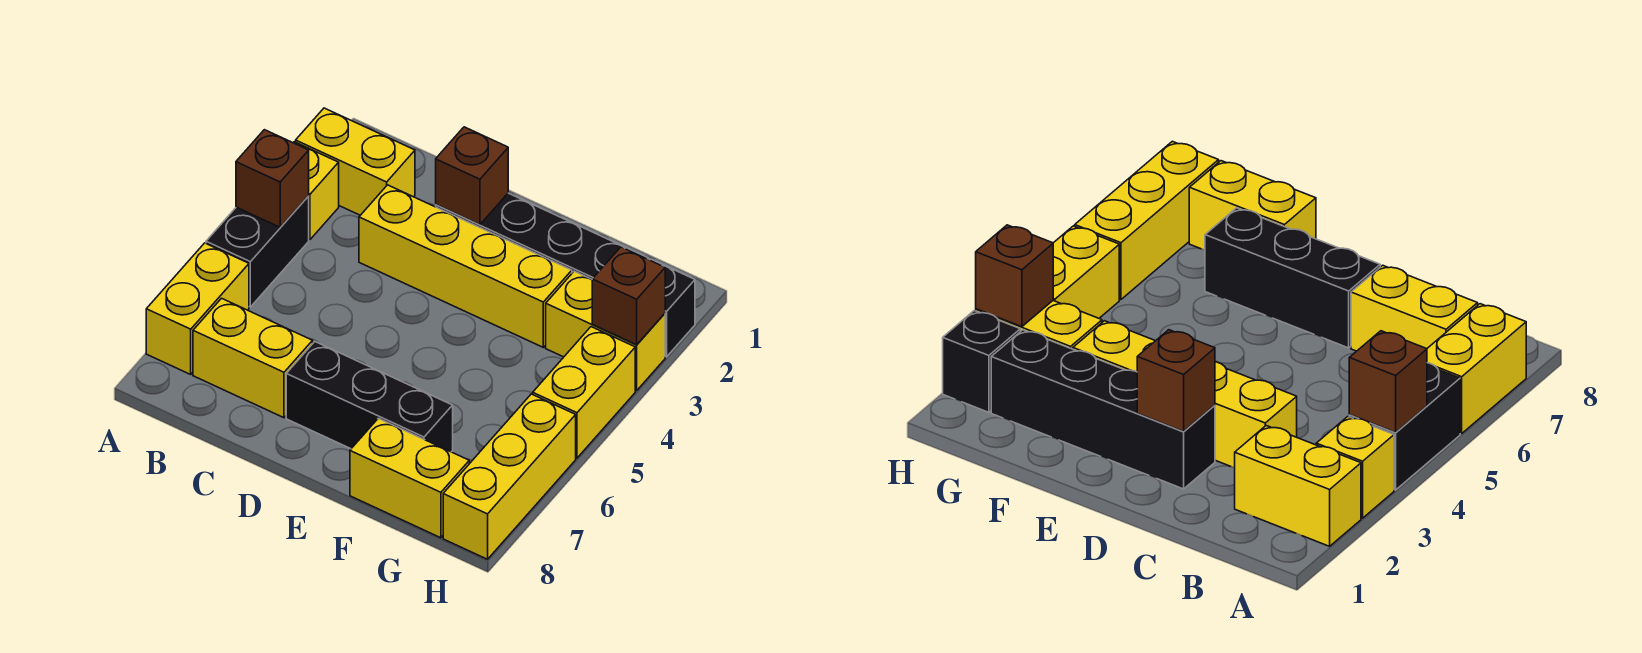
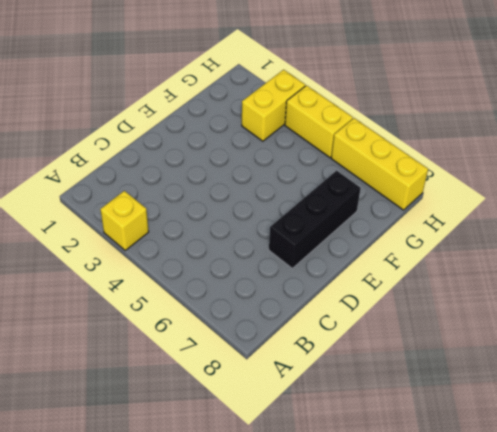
none -> yellow 1x2 brick [296,108,415,215]
none -> black 1x2 brick [206,196,309,307]
none -> yellow 1x2 brick [146,243,249,374]

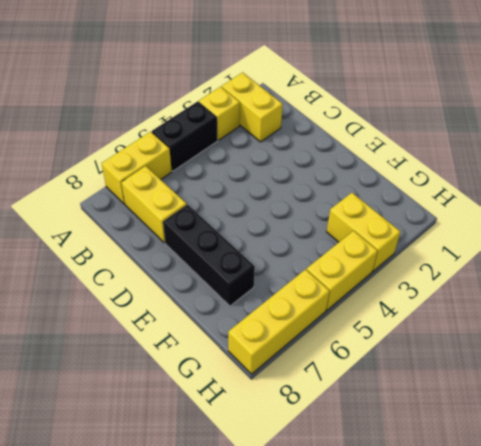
none -> yellow 1x4 brick [359,185,572,347]
none -> black 1x4 brick [436,193,648,279]
none -> yellow 1x2 brick [350,418,469,538]

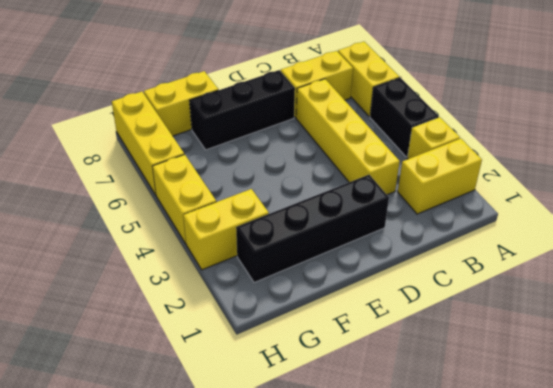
yellow 1x4 brick [296,79,400,195] -> yellow 1x4 brick turned to [359,185,572,347]
none -> black 1x1 brick [650,259,695,357]
none -> brown 1x1 brick [236,130,309,227]
none -> brown 1x1 brick [436,127,508,225]

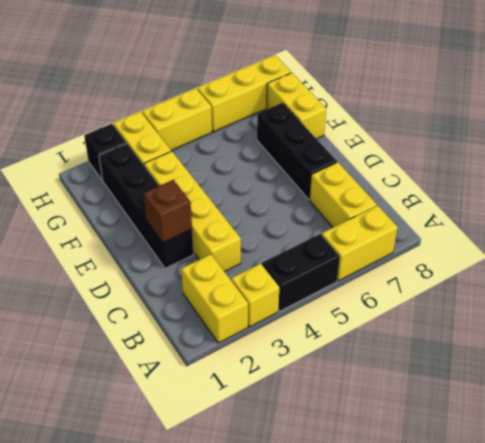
none -> brown 1x1 brick [236,130,309,227]
none -> brown 1x1 brick [592,247,665,345]

